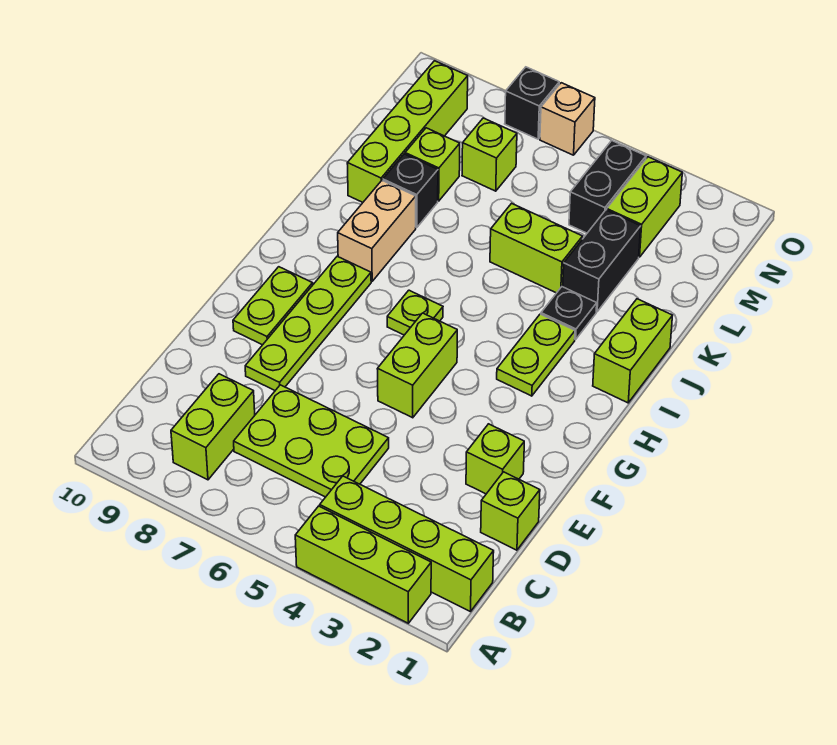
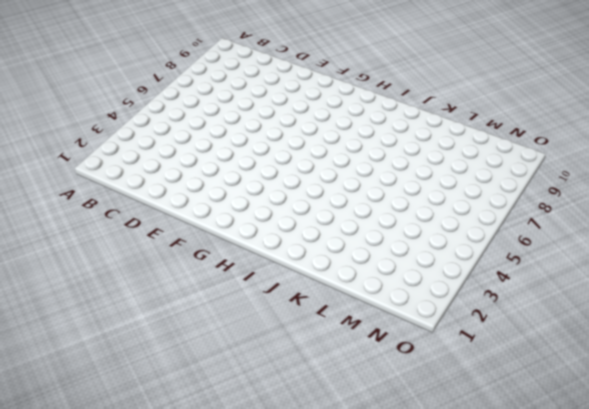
none -> lime 1x3 brick [295,506,431,623]
none -> lime 1x4 brick [320,476,494,612]
none -> lime 1x2 brick [171,374,255,480]

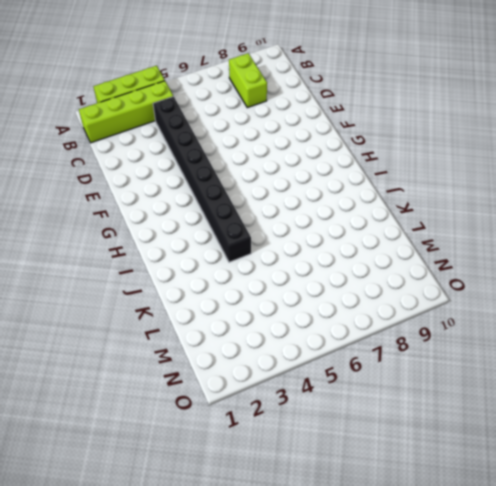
black 1x8 brick [153,96,251,262] -> none
none -> lime 2x3 plate [234,385,389,497]
none -> lime 1x1 brick [481,472,540,550]
none -> lime 1x1 brick [466,424,524,494]

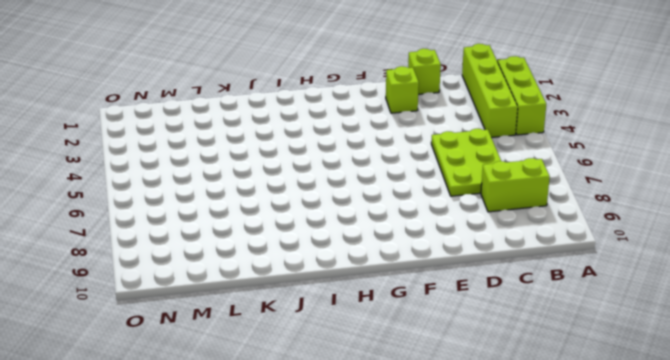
none -> lime 1x4 plate [245,256,371,390]
none -> lime 1x2 brick [377,313,457,418]
none -> lime 1x2 plate [233,267,313,345]

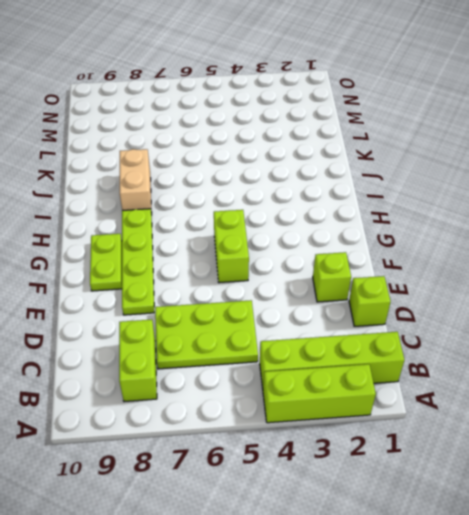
none -> lime 1x2 plate [497,314,575,396]
none -> lime 1x1 plate [387,290,443,335]
none -> lime 1x2 brick [593,299,673,403]

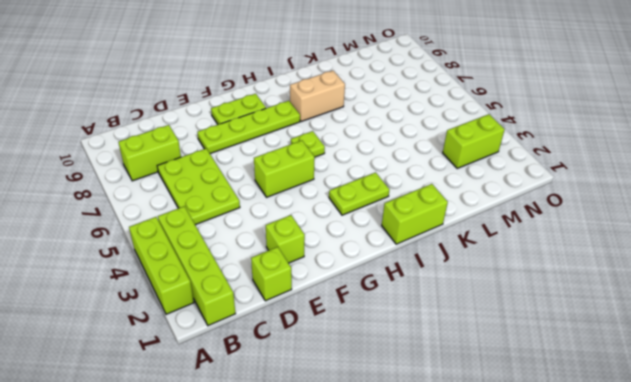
none -> black 1x1 plate [541,287,597,340]
none -> black 1x2 brick [563,210,641,312]
none -> lime 1x2 brick [490,203,583,293]

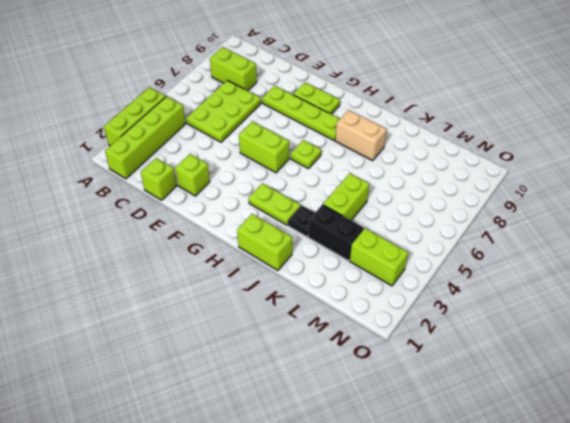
none -> black 1x1 brick [383,154,438,228]
none -> lime 1x4 brick [347,61,468,202]
none -> lime 1x1 brick [405,128,460,201]

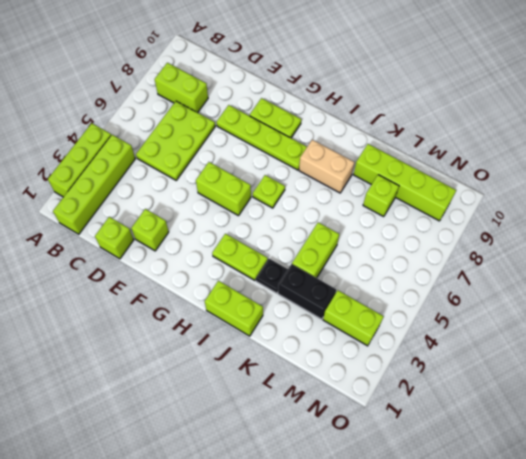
none -> black 1x1 brick [383,154,438,228]
none -> black 1x2 brick [569,141,646,233]
none -> lime 1x1 brick [462,118,517,191]

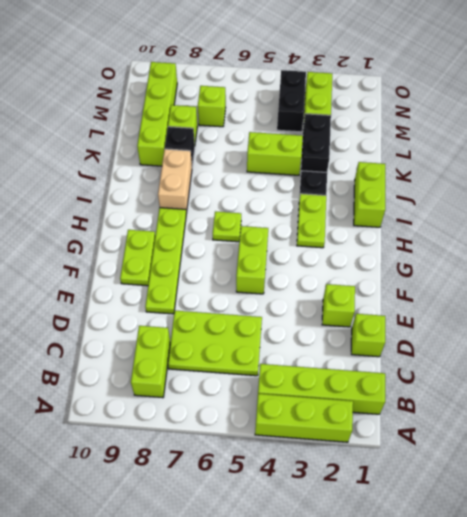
none -> tan 1x1 brick [540,83,595,155]
none -> black 1x1 brick [505,67,559,139]

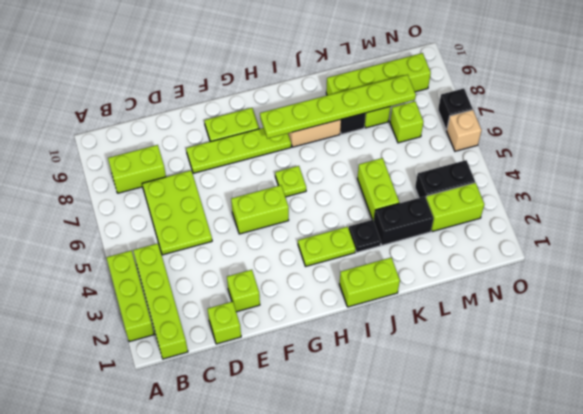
lime 1x6 plate [260,75,416,139] -> none

